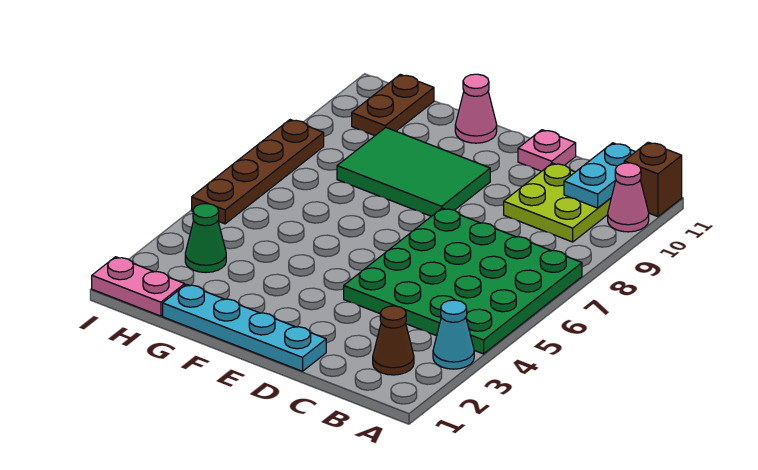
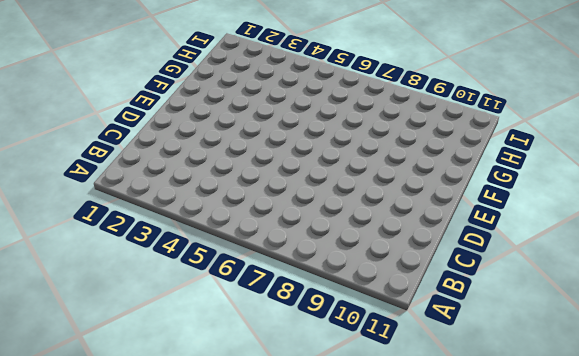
none -> cyan 1x1 cone [433,300,474,369]
none -> green 4x4 plate [344,208,582,354]
none -> pink 1x1 cone [608,163,649,232]

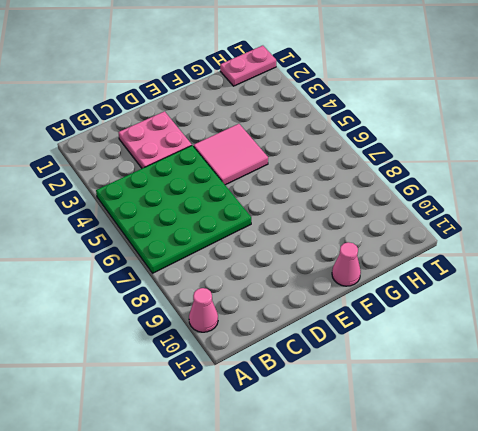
pink 2x2 plate [118,111,192,168] -> none
pink 2x2 tile [194,124,268,185] -> none
none -> cyan 1x1 cone [433,300,474,369]
none -> brown 1x1 brick [624,142,682,217]
none -> brown 1x1 cone [373,306,414,375]

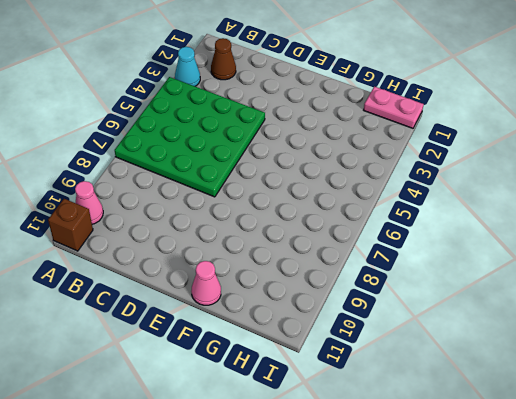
none -> lime 2x2 plate [504,163,611,242]
none -> cyan 1x4 plate [163,284,326,371]
none -> pink 1x1 plate [518,130,576,171]

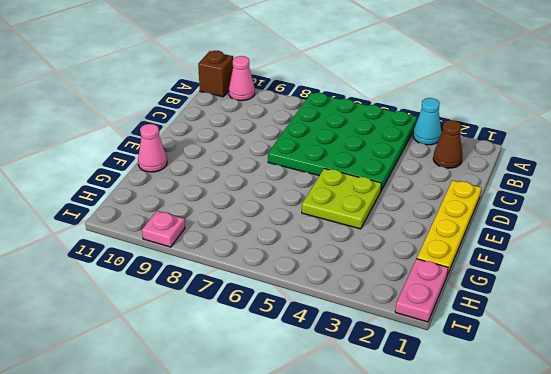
yellow 1x4 plate [417,180,481,275] -> cyan 1x4 plate [163,284,326,371]
lime 2x2 plate [302,168,381,229] -> lime 2x2 plate moved to [504,163,611,242]
pink 1x1 plate [142,211,185,247] -> pink 1x1 plate moved to [518,130,576,171]
none -> green 2x3 tile [337,127,490,216]
none -> green 1x1 cone [185,204,226,272]
none -> brown 1x2 plate [352,74,434,136]

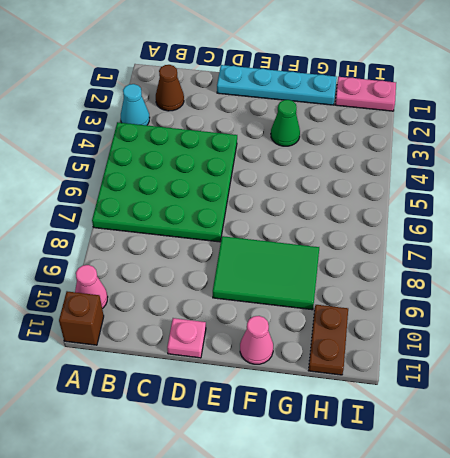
green 1x1 cone [271,100,300,146] -> green 1x1 cone moved to [185,204,226,272]
none -> lime 2x2 plate [504,163,611,242]
none -> brown 1x4 plate [192,120,324,224]
none -> cyan 1x2 plate [564,143,635,208]

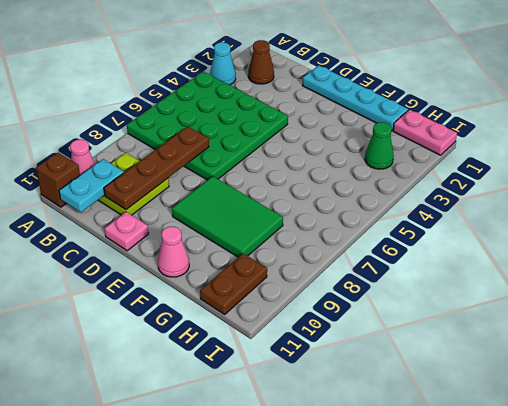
brown 1x4 plate [104,127,209,210] -> brown 1x4 plate moved to [192,120,324,224]

